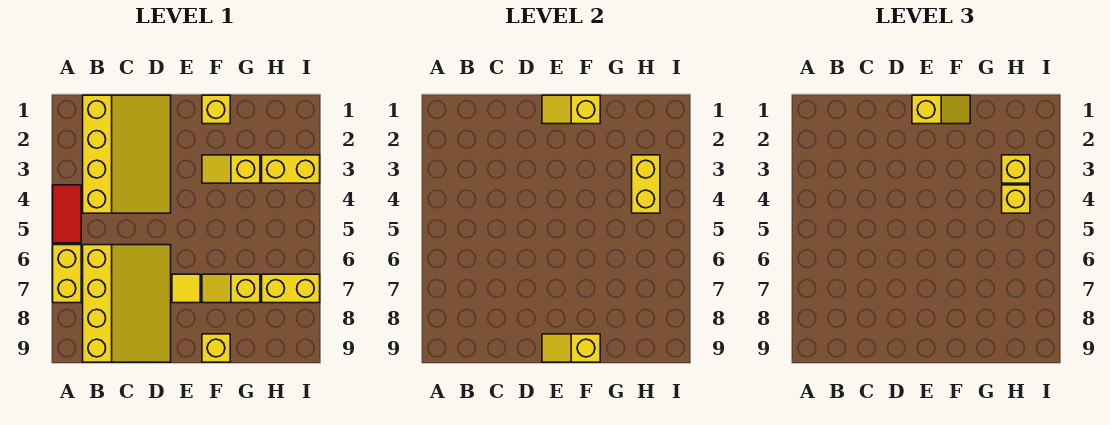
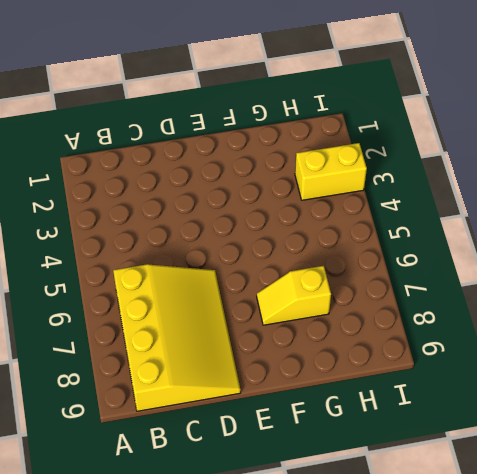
none -> red 1x2 tile [53,185,81,243]
none -> yellow 1x2 brick [53,245,81,303]
none -> yellow 3x4 slope [83,95,171,213]

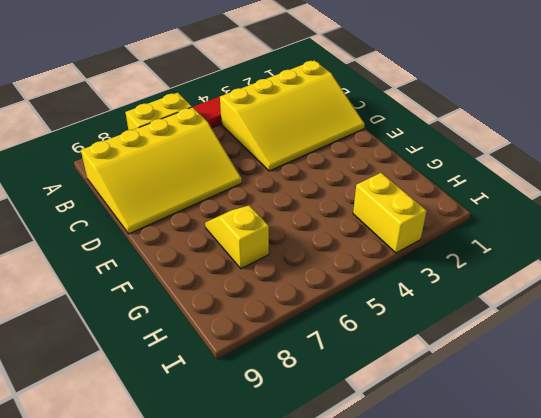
none -> yellow 1x1 tile [172,274,200,303]
none -> yellow 1x1 brick [202,95,230,124]
none -> yellow 1x2 slope [202,155,260,183]

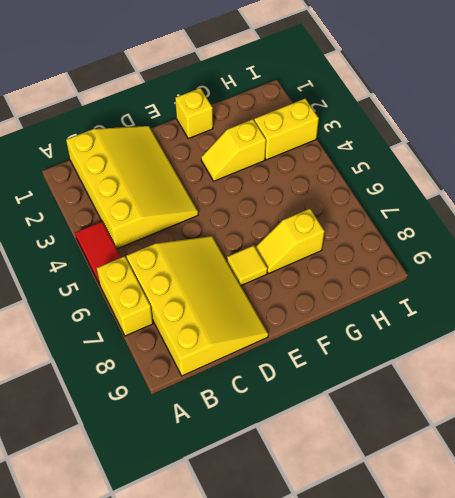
none -> yellow 1x1 brick [202,334,230,362]
none -> yellow 1x2 brick [262,274,320,303]
none -> yellow 1x2 slope [542,95,600,124]

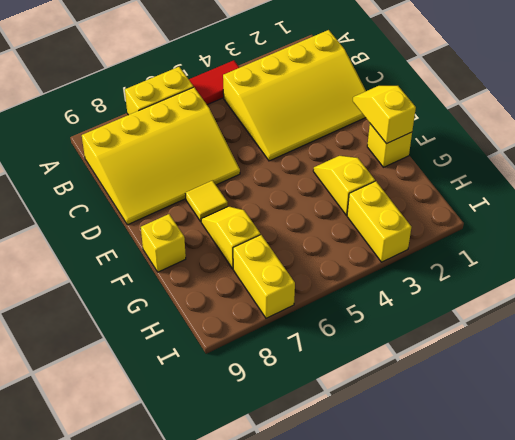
none -> yellow 1x2 slope [542,334,600,362]
none -> yellow 1x2 brick [632,155,660,213]
none -> yellow 1x2 slope [912,95,970,124]

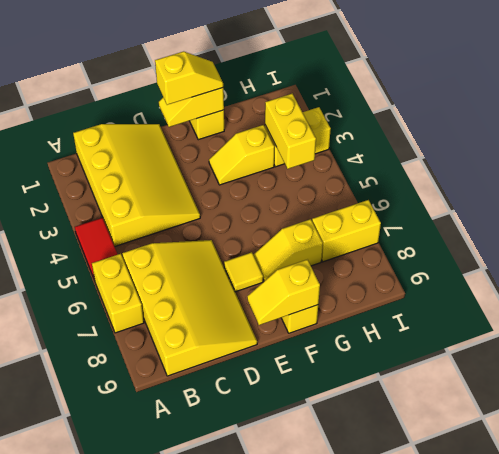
none -> yellow 1x1 brick [1002,155,1030,183]
none -> yellow 1x1 brick [1002,185,1030,213]

